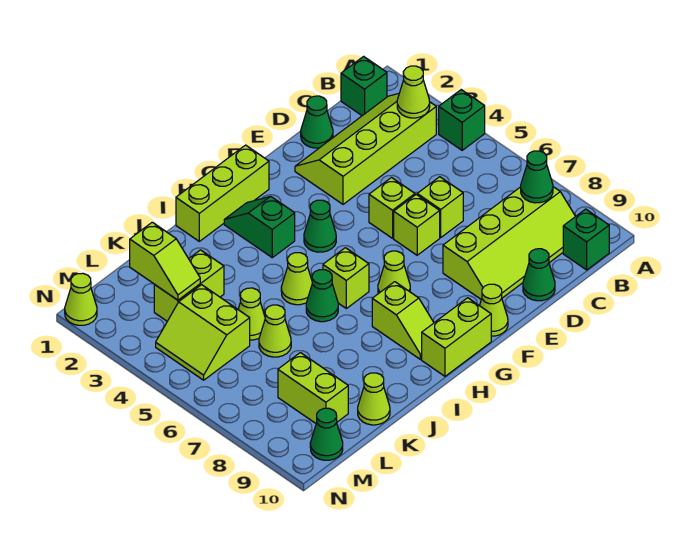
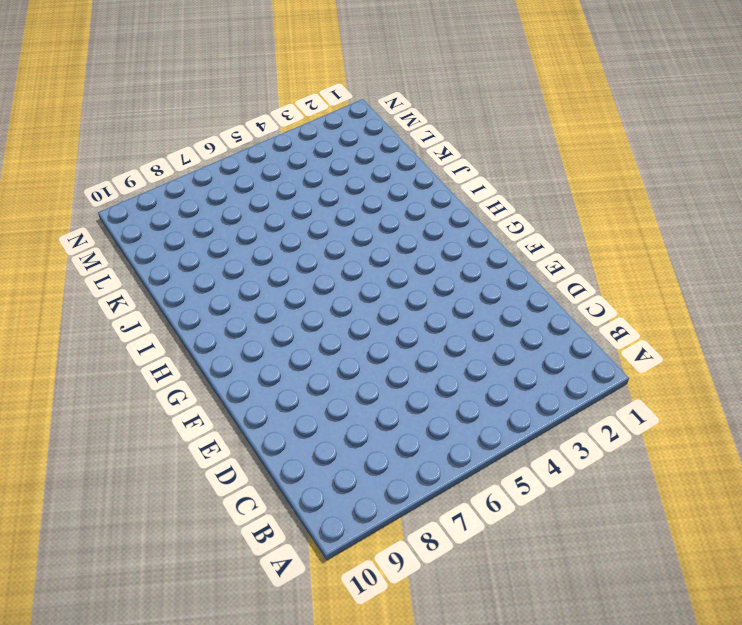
none -> green 1x1 brick [439,90,485,150]
none -> green 1x1 brick [341,56,387,116]
none -> lime 2x4 slope [295,94,436,204]
none -> lime 2x4 slope [443,187,576,299]

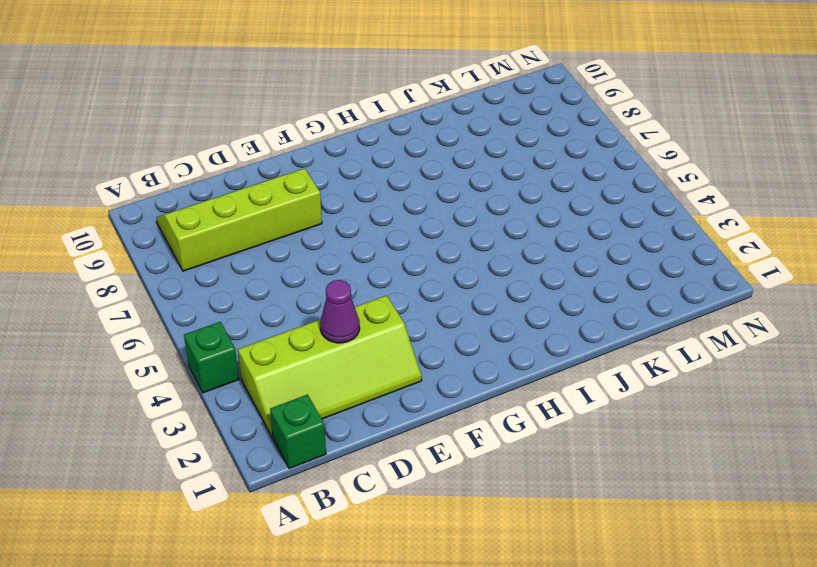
purple 1x1 cone [320,280,360,343] -> none
none -> green 1x1 brick [563,209,609,270]
none -> green 1x1 cone [301,96,333,148]
none -> lime 1x1 brick [417,177,463,237]
none -> green 1x1 cone [523,249,555,301]

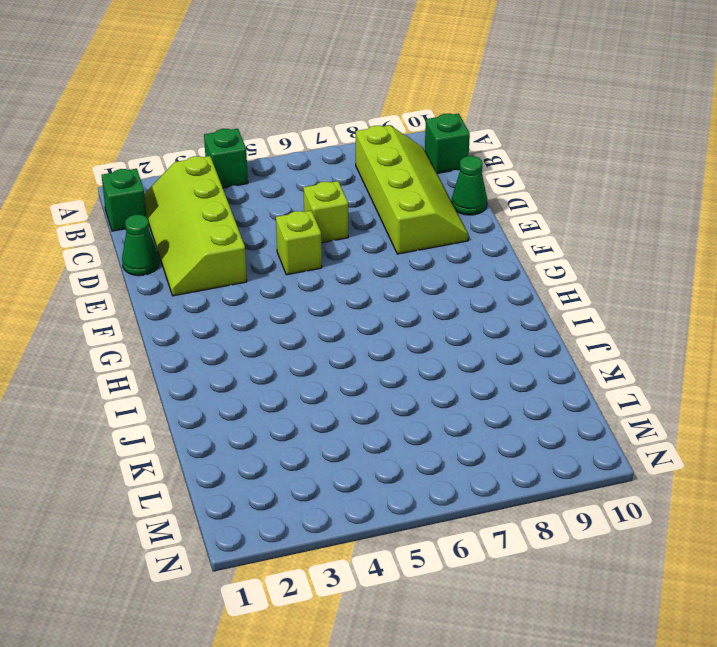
none -> lime 1x1 brick [394,195,440,255]
none -> lime 1x1 cone [480,284,508,336]
none -> lime 1x3 brick [176,145,269,241]
none -> green 1x1 cone [304,200,336,252]

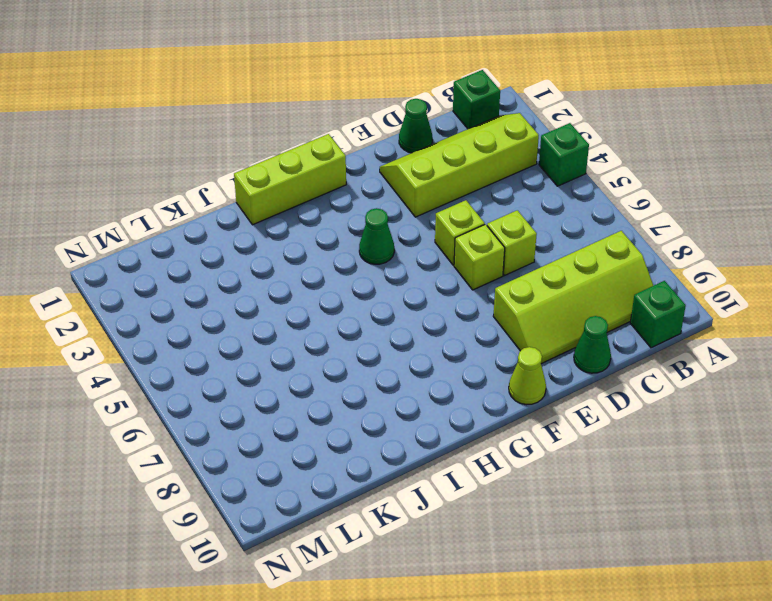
none -> lime 1x1 cone [378,251,410,294]
none -> lime 1x2 brick [422,298,491,376]
none -> green 1x2 slope [224,196,295,258]
none -> lime 1x1 brick [323,248,369,308]

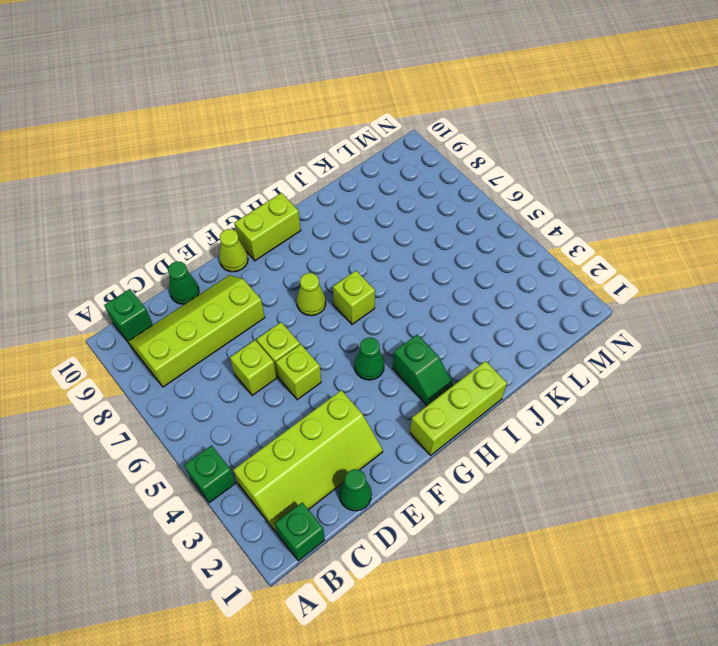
none -> lime 1x2 slope [372,282,434,359]
none -> lime 1x1 cone [281,253,312,305]
none -> green 1x1 cone [306,270,338,322]
none -> lime 1x2 brick [154,250,224,321]

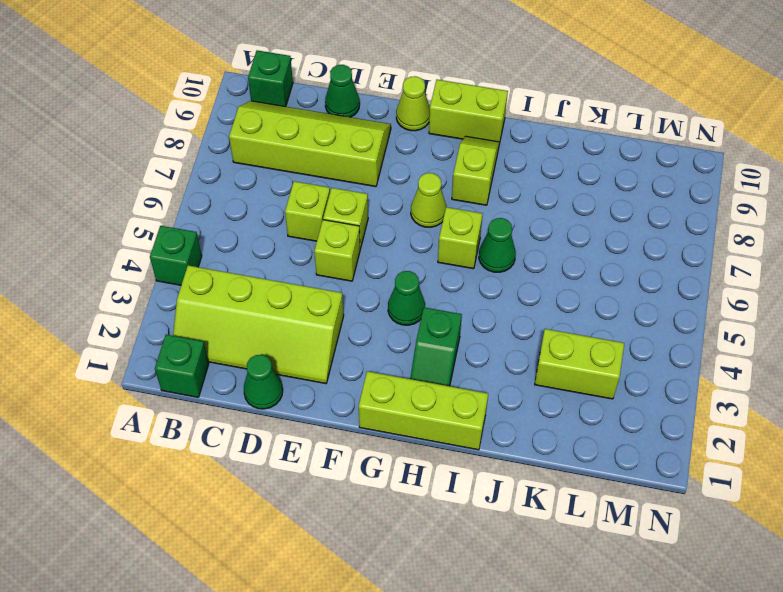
none -> lime 1x1 cone [281,253,312,305]
none -> lime 1x1 cone [238,288,265,340]
none -> lime 1x1 cone [259,305,291,357]
none -> lime 1x1 cone [358,373,390,425]

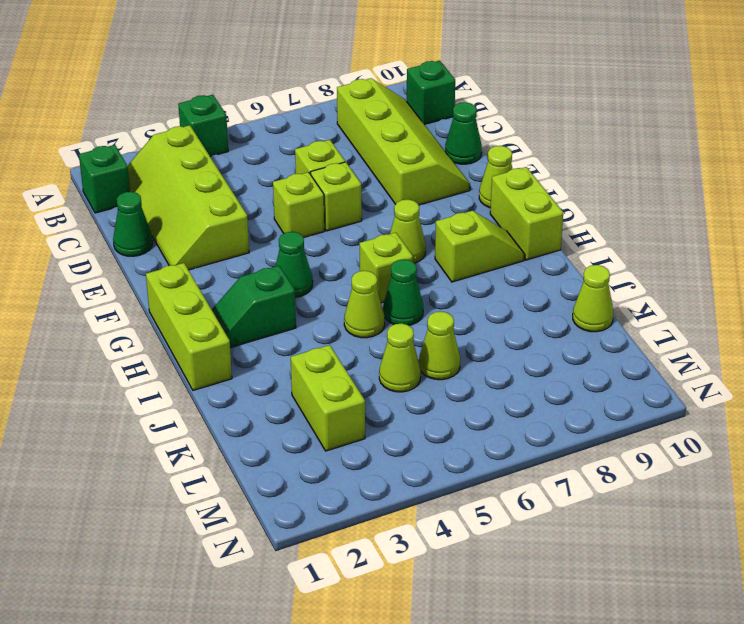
none -> lime 2x2 slope [156,285,250,380]
none -> lime 1x2 brick [278,353,348,423]
none -> green 1x1 cone [310,408,343,460]
none -> lime 1x1 cone [65,273,97,325]

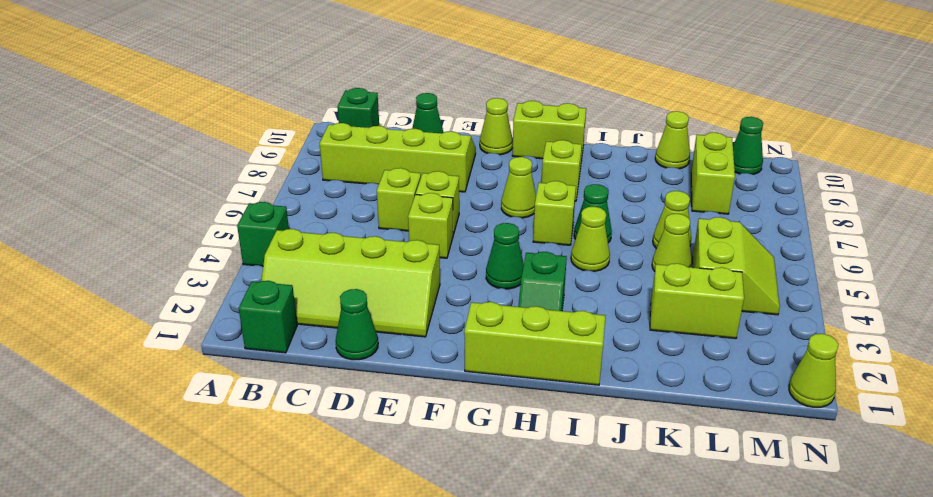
none -> lime 1x1 cone [397,66,430,118]
none -> green 1x1 cone [521,151,553,203]
none -> lime 1x2 slope [130,222,200,300]

